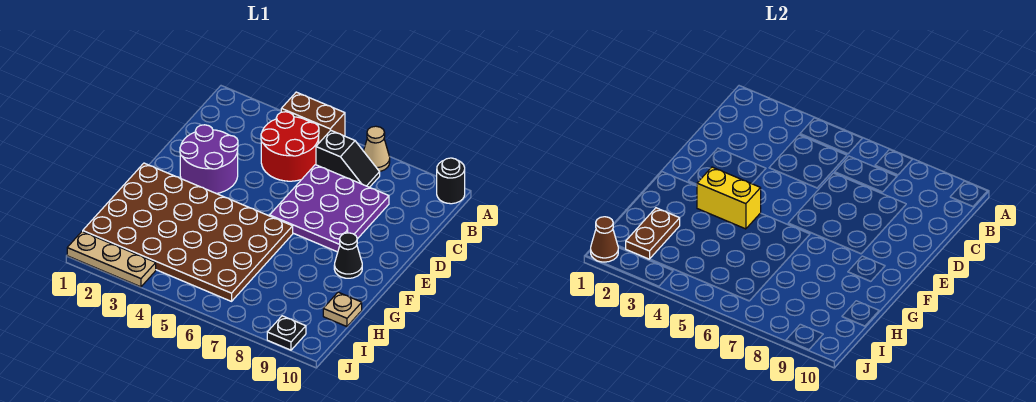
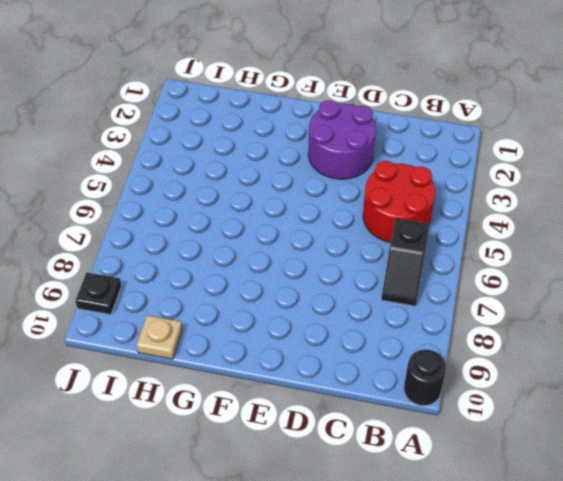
none -> brown 1x2 brick [281,92,345,143]
none -> tan 1x1 cone [364,126,390,172]
none -> purple 3x3 plate [270,165,389,252]

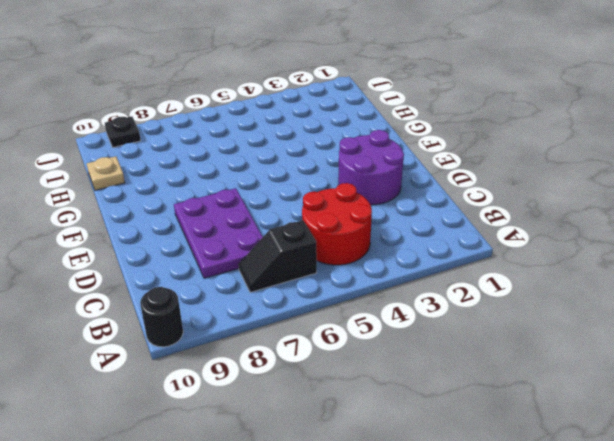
purple 2x3 plate [174,188,263,278] -> purple 3x3 plate [270,165,389,252]
none -> brown 1x2 brick [281,92,345,143]
none -> tan 1x1 cone [364,126,390,172]
none -> brown 4x6 plate [83,163,293,301]

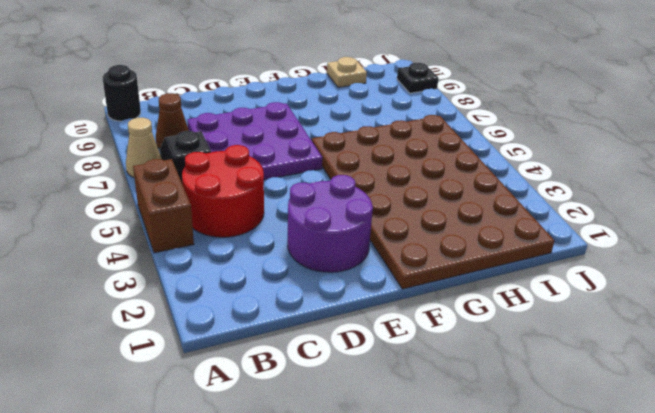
brown 1x1 cone [156,93,189,149] -> brown 1x1 cone moved to [591,217,618,262]
none -> black 1x1 cone [334,233,362,278]
none -> tan 1x3 plate [67,231,156,287]
none -> yellow 1x2 brick [697,167,761,229]

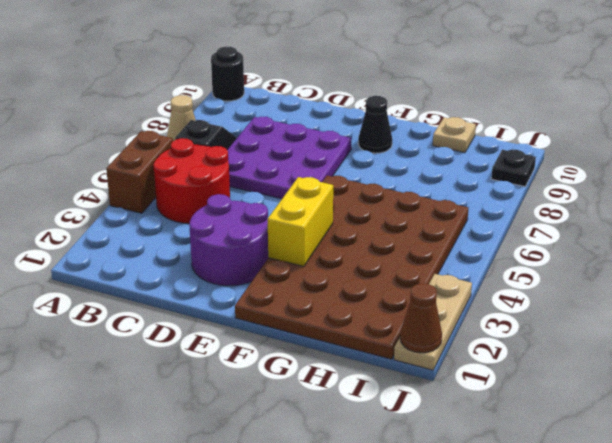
none -> brown 1x2 plate [626,208,680,259]

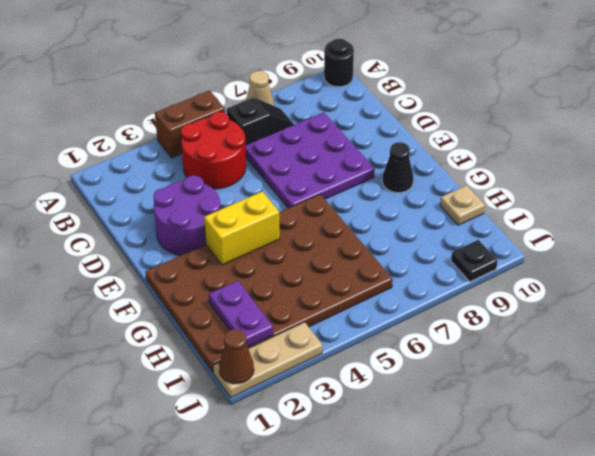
purple 1x2 plate [209,281,273,347] -> brown 1x2 plate [626,208,680,259]

